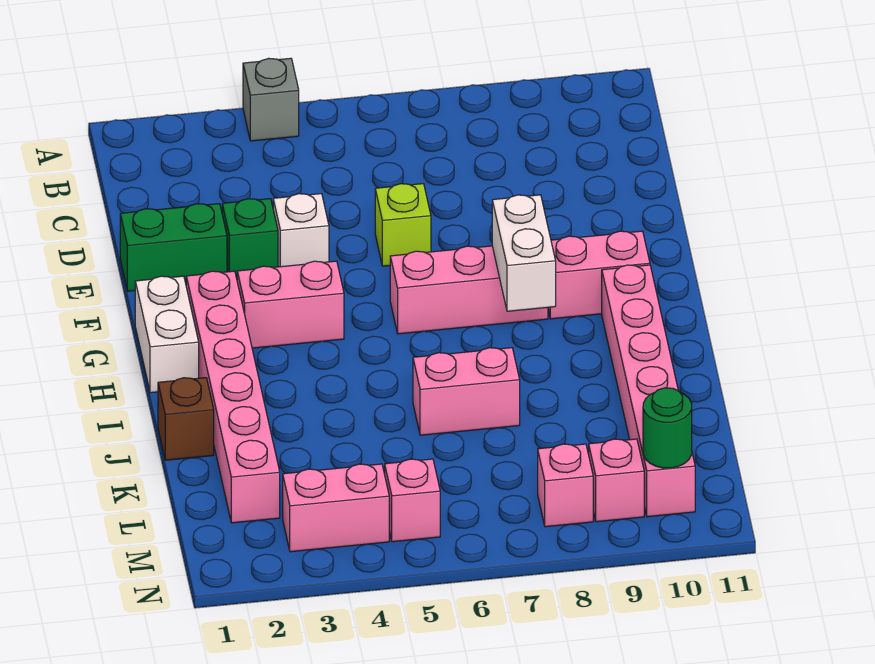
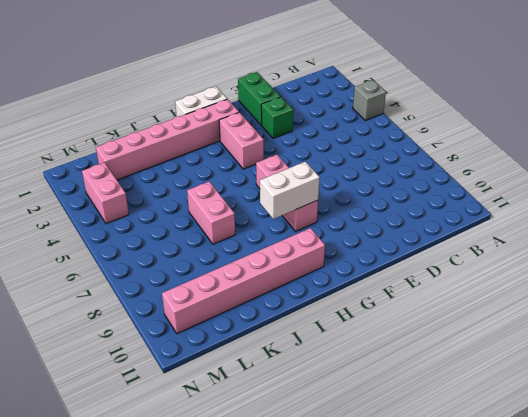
none -> white 1x1 brick [273,194,329,267]
none -> lime 1x1 brick [375,184,431,266]
none -> pink 1x2 brick [548,231,650,319]

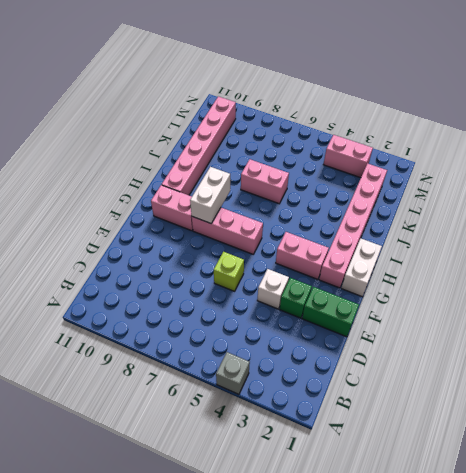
none -> brown 1x1 brick [158,378,214,460]
none -> pink 1x1 brick [385,459,440,542]
none -> pink 1x1 brick [538,444,593,527]

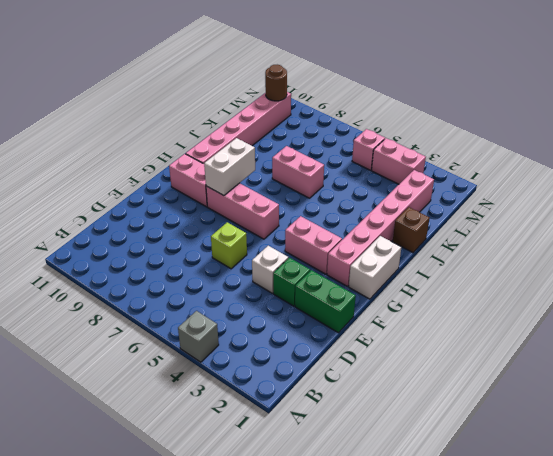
brown 1x1 round brick [265,65,287,101] -> green 1x1 round brick [643,388,692,468]
none -> pink 1x1 brick [538,444,593,527]
none -> pink 1x1 brick [589,439,644,522]

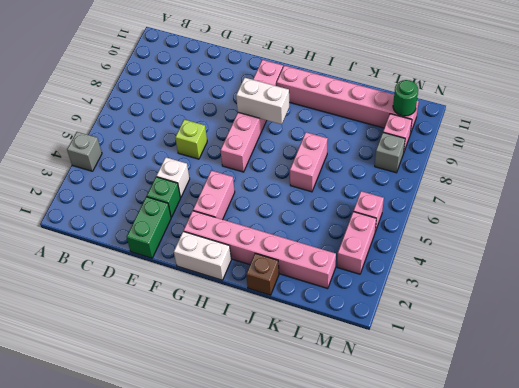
grey 1x1 brick [375,133,405,173] -> pink 1x1 brick [538,444,593,527]

